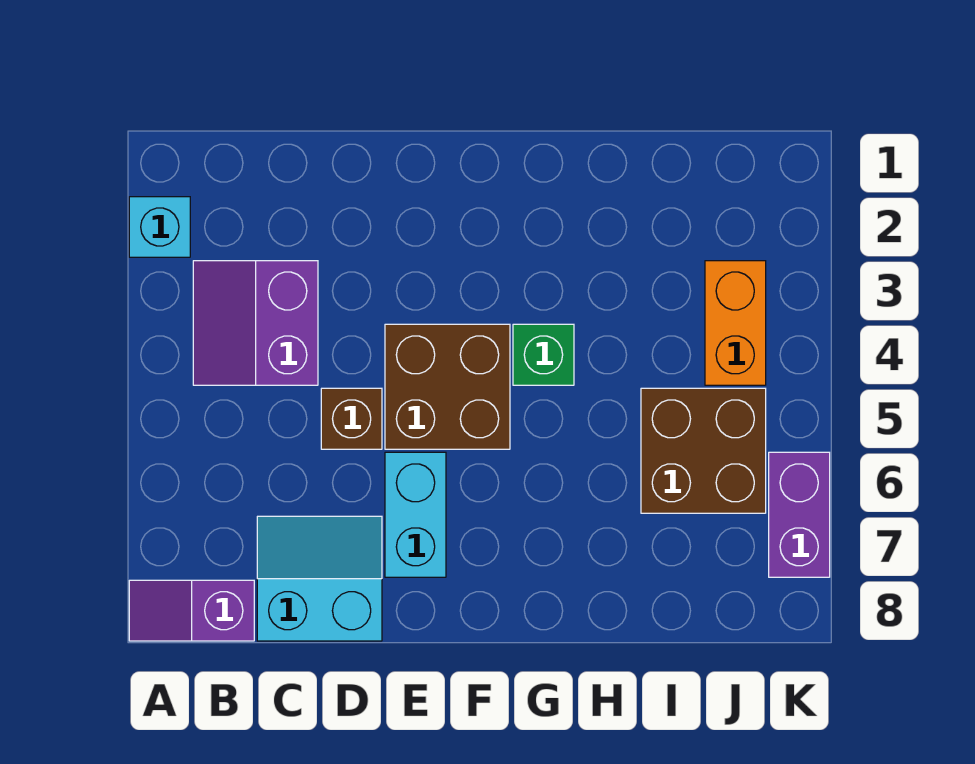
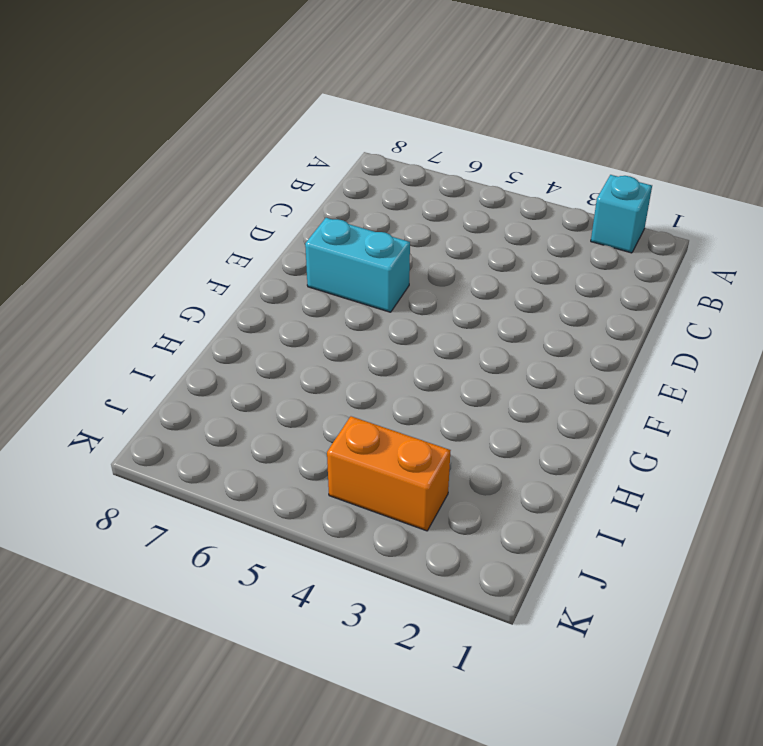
none -> purple 1x2 slope [129,580,254,641]
none -> purple 2x2 slope [193,261,318,385]

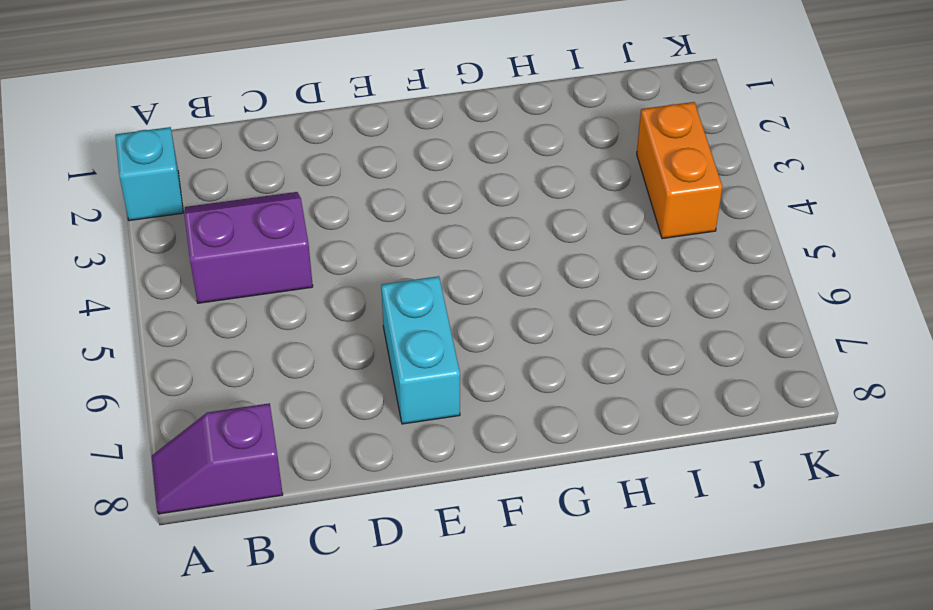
purple 2x2 slope [184,192,313,303] -> purple 2x2 slope turned to [193,261,318,385]
none -> cyan 2x2 slope [257,516,382,641]
none -> brown 1x1 brick [321,388,382,449]

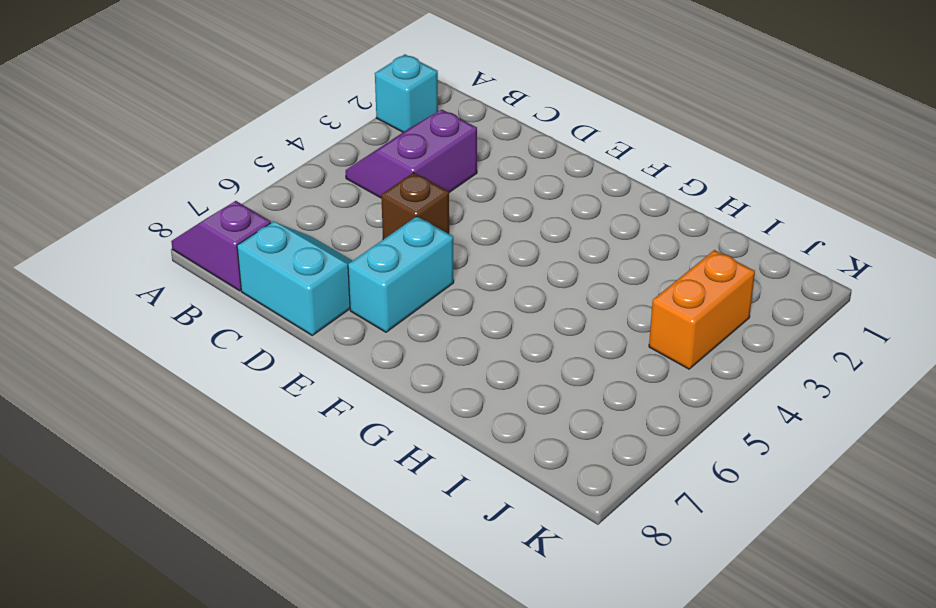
none -> brown 2x2 brick [385,324,510,449]
none -> green 1x1 brick [513,324,574,385]

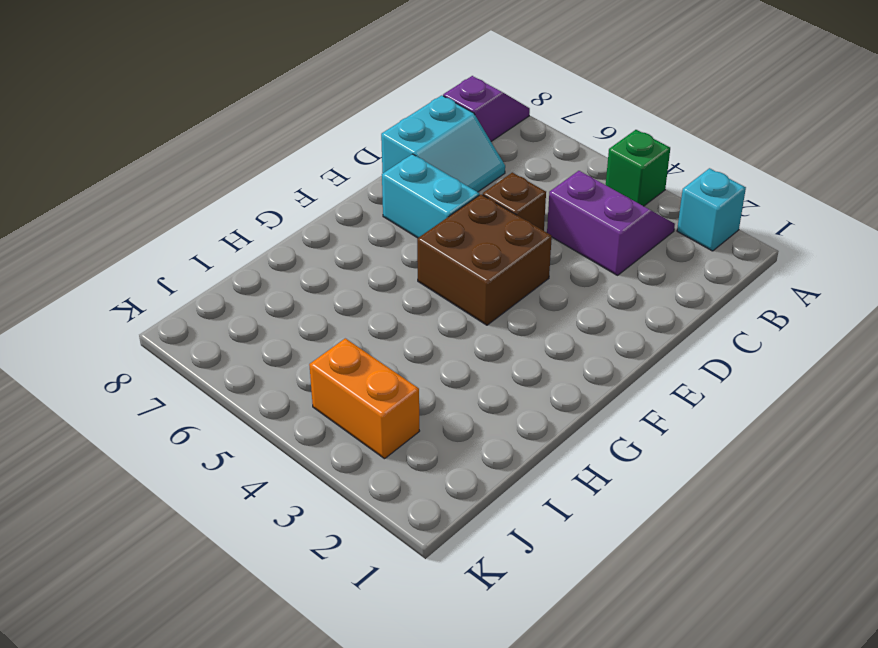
green 1x1 brick [606,130,670,206] -> green 1x1 brick moved to [513,324,574,385]
none -> brown 2x2 brick [641,388,766,513]
none -> purple 1x2 brick [769,452,830,577]

